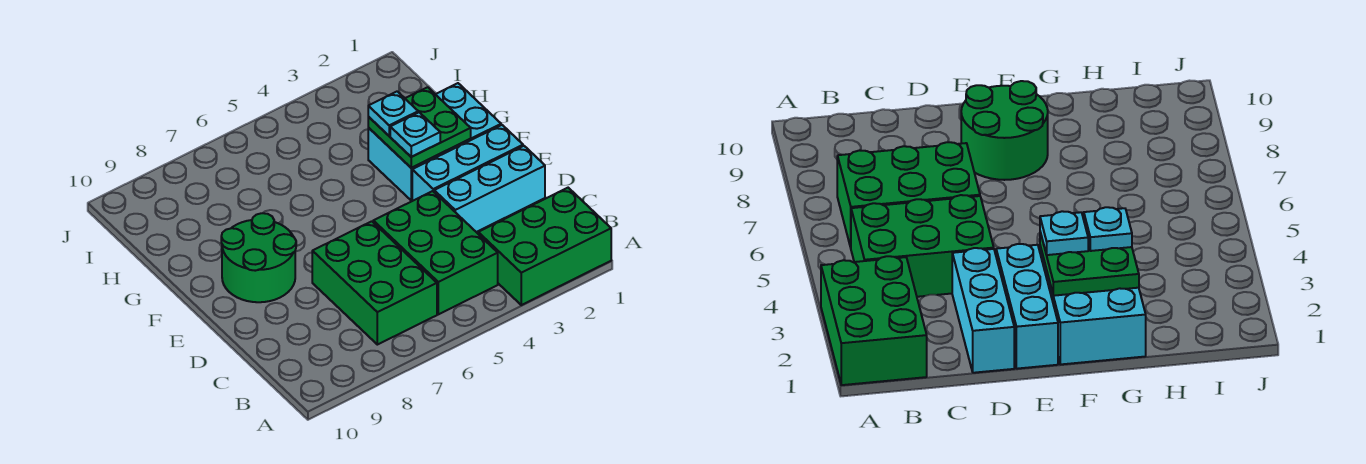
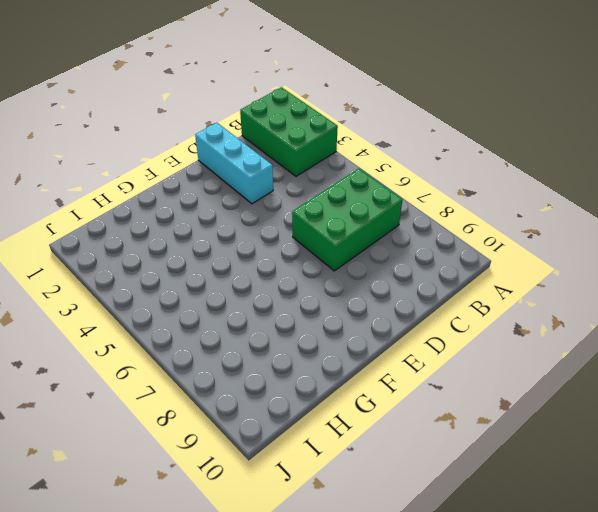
none -> green 2x3 brick [373,191,498,314]
none -> cyan 1x3 brick [412,125,523,201]

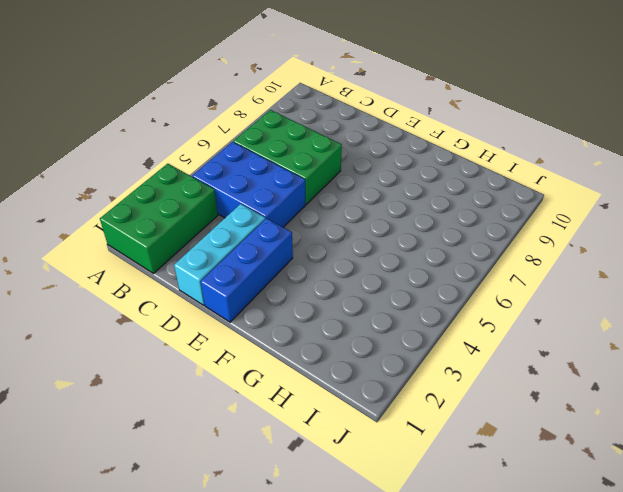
blue 2x3 brick [192,142,305,227] -> green 2x3 brick [373,191,498,314]
blue 1x3 brick [201,218,293,322] -> cyan 1x3 brick [412,125,523,201]
none -> green 2x2 round brick [221,213,296,302]
none -> cyan 2x3 brick [368,83,501,200]

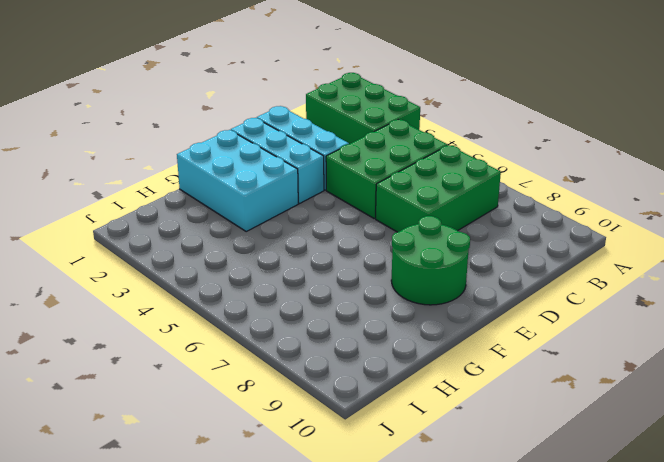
none -> green 2x2 plate [368,87,471,168]
none -> cyan 1x1 plate [390,112,440,157]

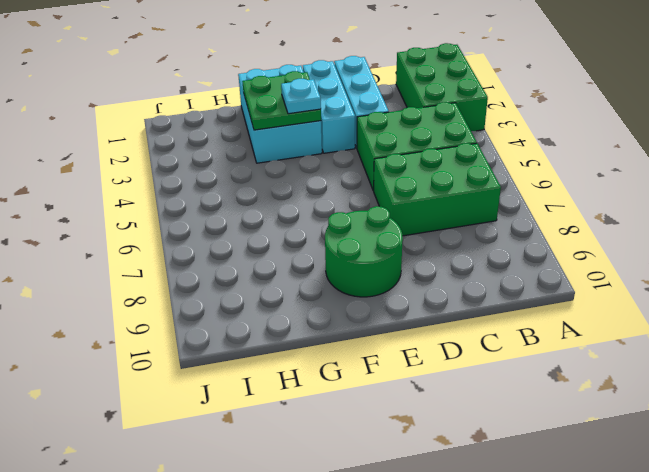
none -> cyan 1x1 plate [368,91,418,136]

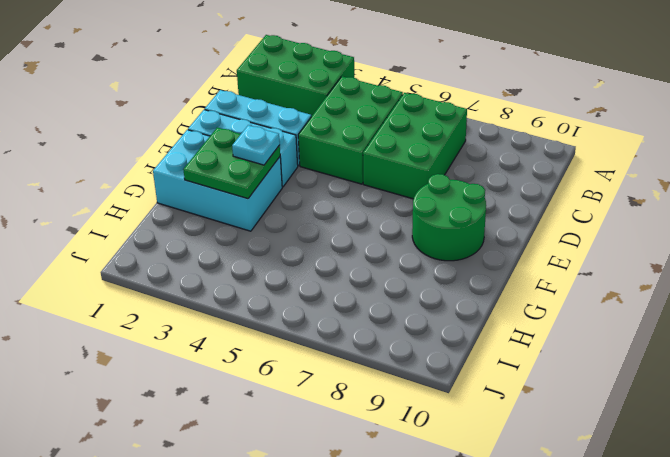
none -> cyan 1x1 plate [368,91,418,136]

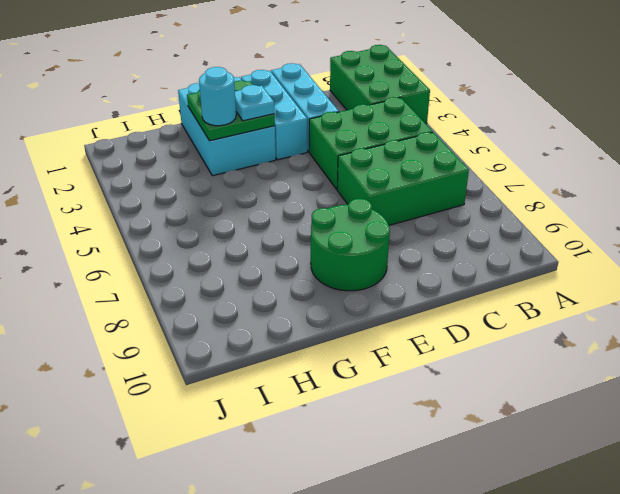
cyan 1x1 round brick [199,67,236,126] -> cyan 1x1 plate [368,91,418,136]

